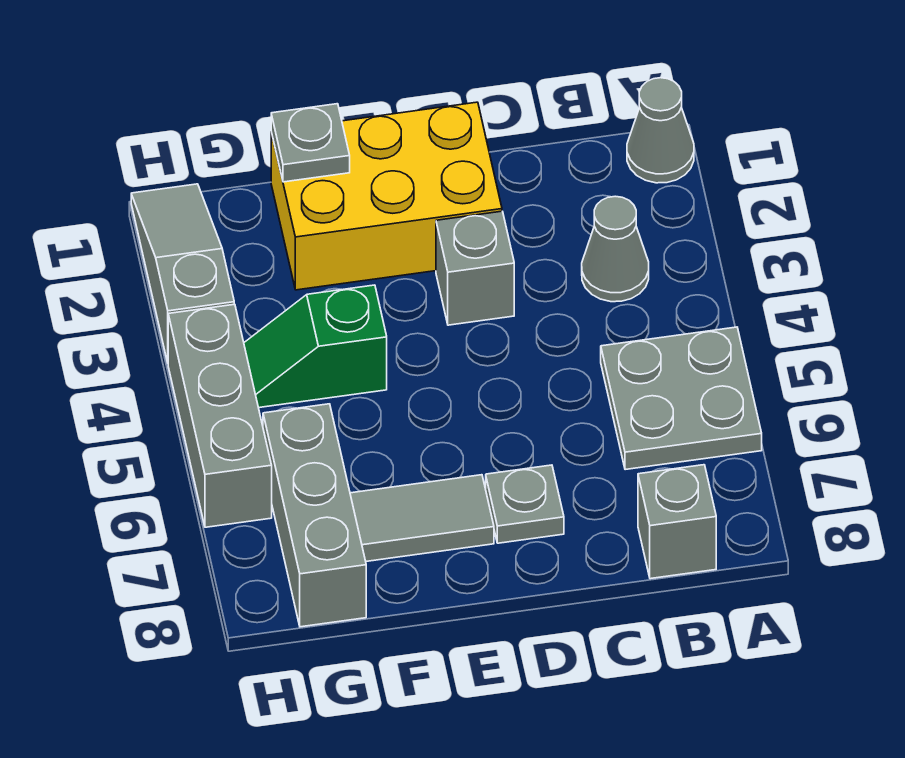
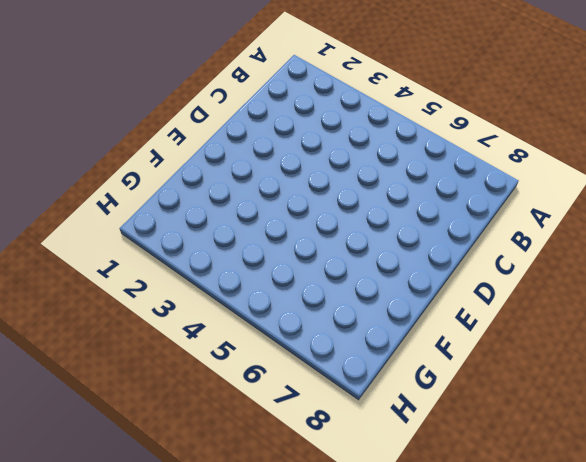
none -> grey 1x1 cone [627,78,694,183]
none -> grey 2x2 plate [601,327,762,470]
none -> grey 1x1 cone [582,196,649,302]

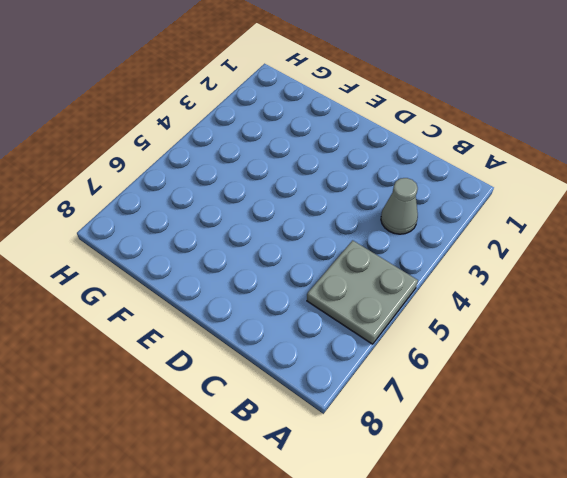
none -> grey 1x1 cone [627,78,694,183]
none -> grey 1x1 brick [638,465,716,579]
none -> yellow 2x3 brick [271,102,502,290]

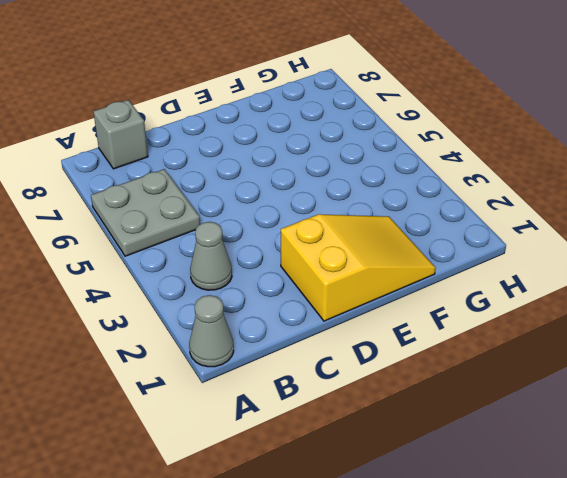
yellow 2x3 slope [281,214,436,321] -> yellow 2x3 brick [271,102,502,290]
none -> grey 1x1 brick [436,211,514,325]
none -> grey 1x1 plate [486,465,564,543]
none -> grey 1x2 tile [350,475,494,561]

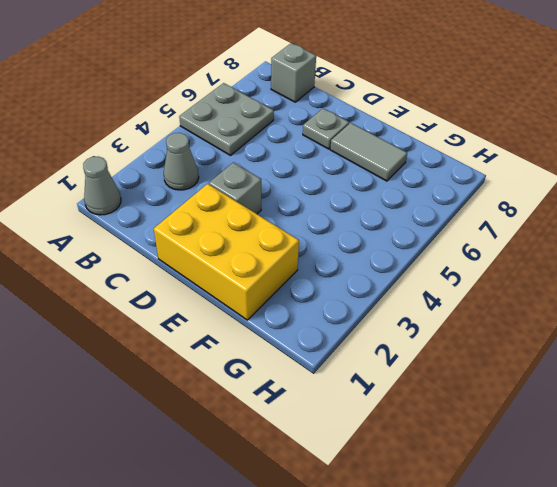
none -> green 1x2 slope [244,285,387,408]
none -> grey 1x3 brick [263,404,366,627]
none -> grey 1x3 slope [131,184,234,363]

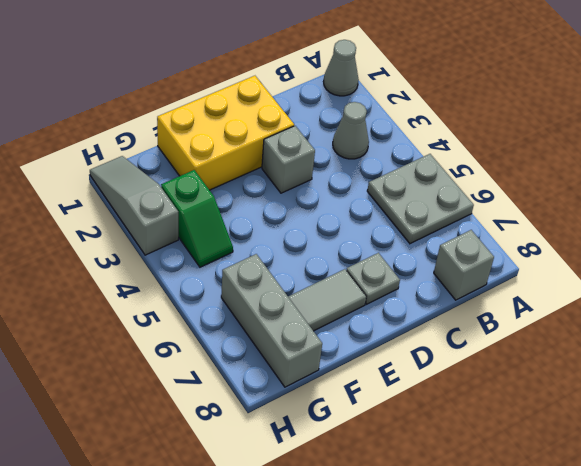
green 1x2 slope [161,170,233,267] -> green 1x2 slope turned to [244,285,387,408]
none -> grey 1x3 brick [168,304,272,527]
none -> grey 1x1 plate [271,104,350,182]

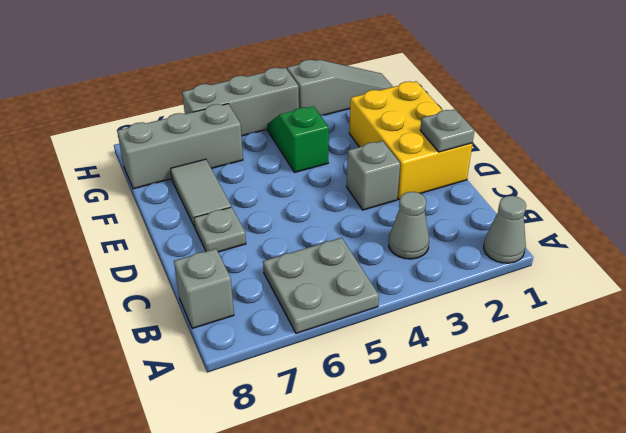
grey 1x1 plate [420,109,474,152] -> grey 1x1 plate moved to [271,104,350,182]

